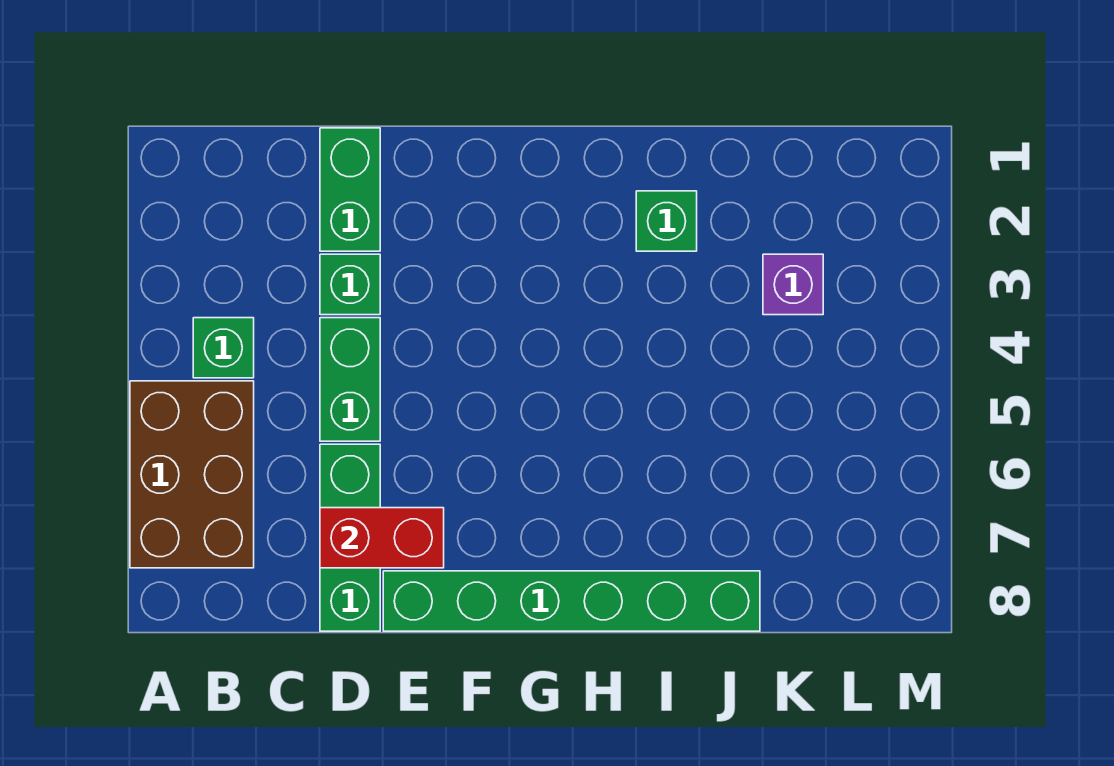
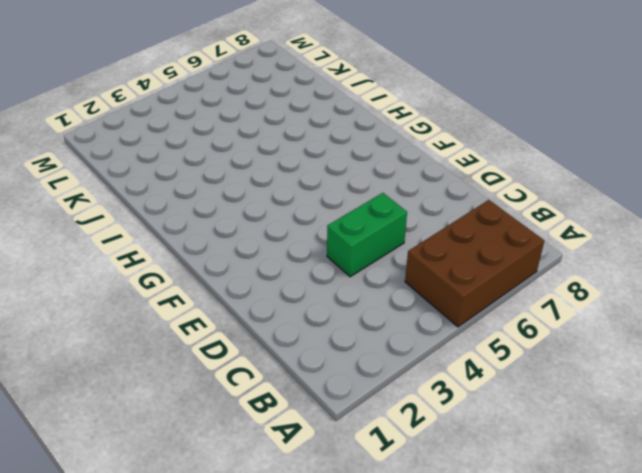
none -> green 1x1 brick [193,318,254,378]
none -> green 1x2 brick [320,128,380,251]

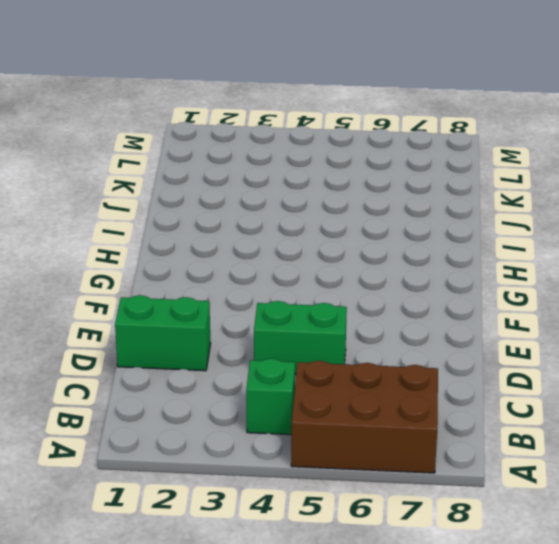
none -> green 1x1 brick [320,254,380,315]
none -> green 1x3 brick [320,444,380,631]

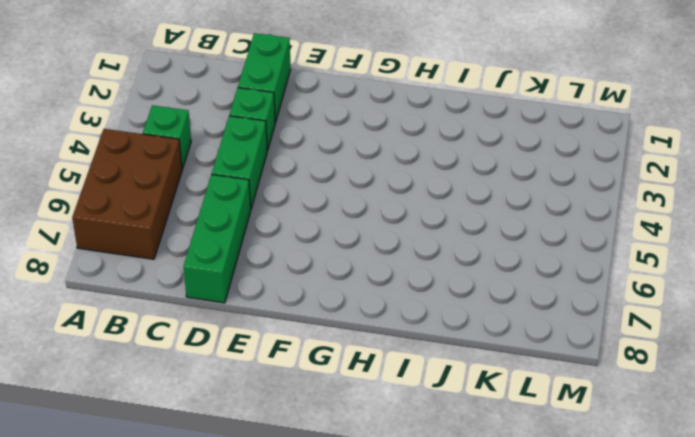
none -> green 1x6 brick [383,571,760,631]
none -> green 1x1 brick [636,191,697,251]

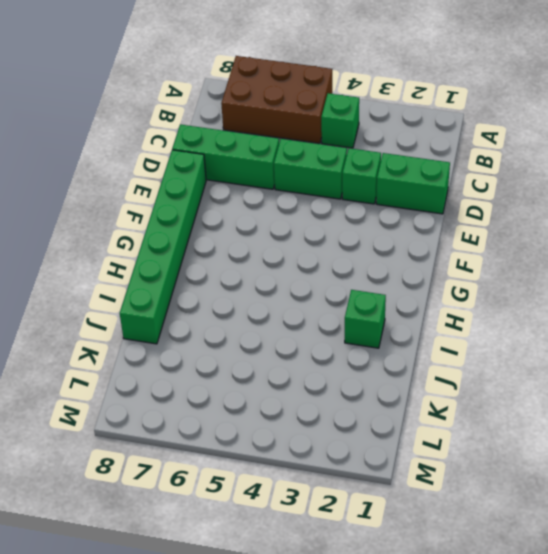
none -> purple 1x1 brick [763,254,823,315]
none -> red 1x2 brick [320,508,444,568]

